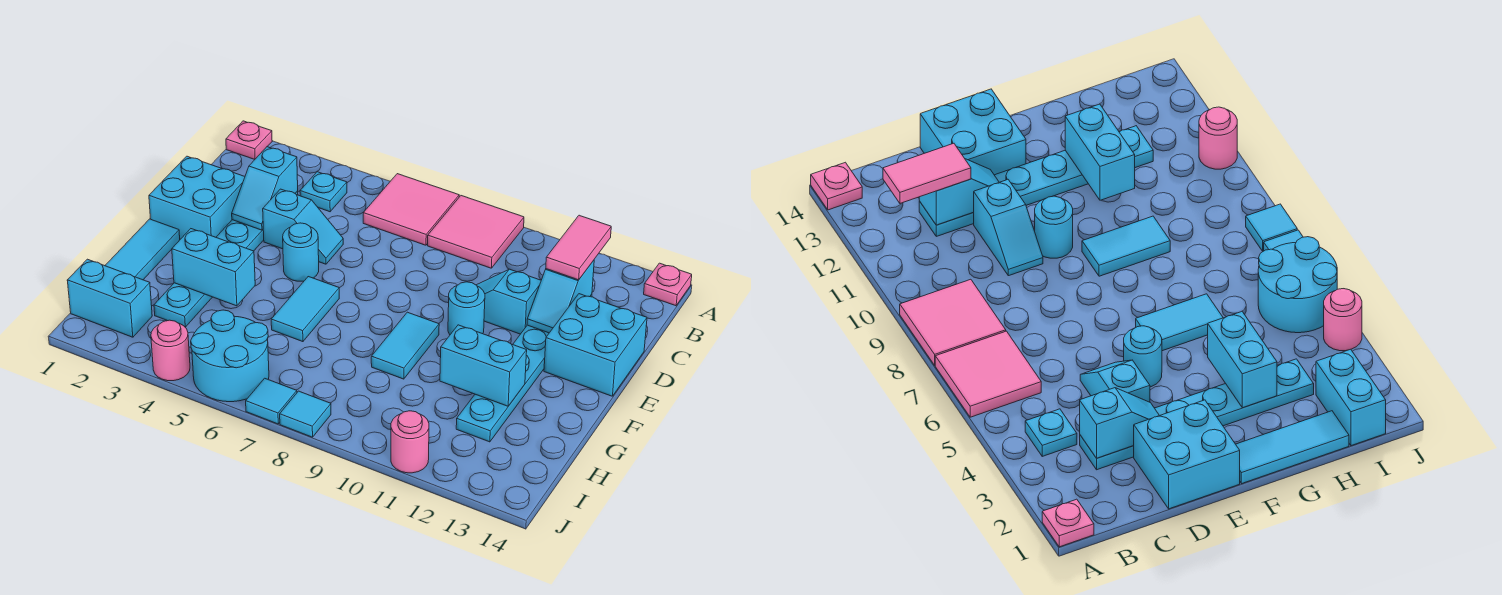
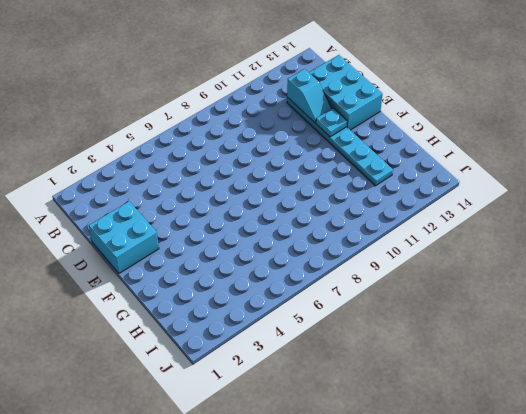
cyan 2x3 brick [309,55,383,130] -> cyan 2x2 brick [544,294,647,396]
cyan 1x1 plate [316,108,347,137] -> cyan 1x1 plate moved to [300,172,347,212]
none -> pink 1x1 plate [226,121,272,159]
none -> pink 2x2 tile [363,174,459,245]
none -> pink 2x2 tile [428,196,524,268]

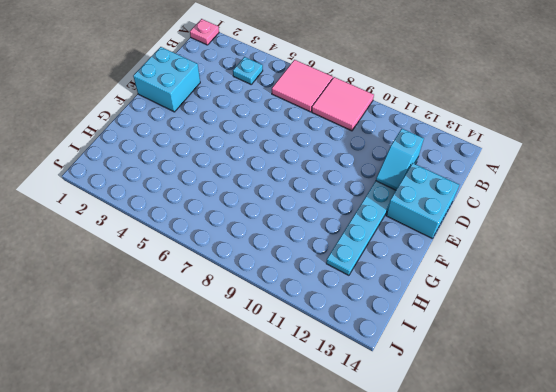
none -> pink 1x1 plate [644,263,692,306]
none -> cyan 1x6 plate [154,191,298,327]
none -> cyan 1x2 slope [263,189,343,264]

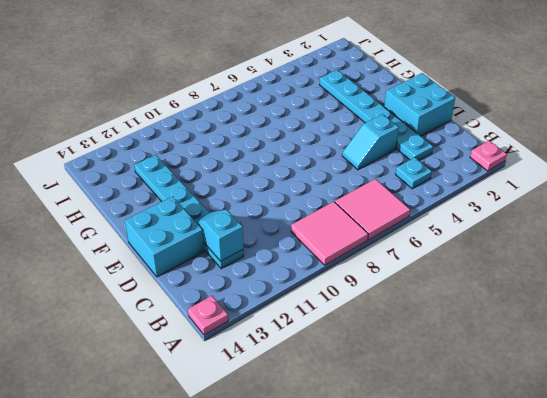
none -> cyan 1x2 slope [477,269,541,334]
none -> cyan 1x1 round brick [283,223,319,281]
none -> cyan 1x1 round brick [448,282,485,334]

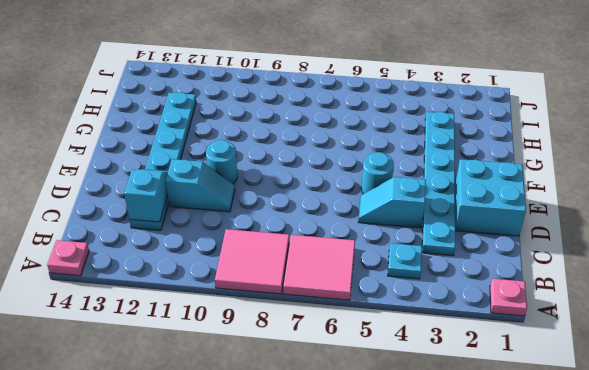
none -> cyan 2x2 brick [544,294,647,396]
none -> cyan 1x3 tile [105,219,180,280]
none -> cyan 1x2 tile [271,277,339,342]

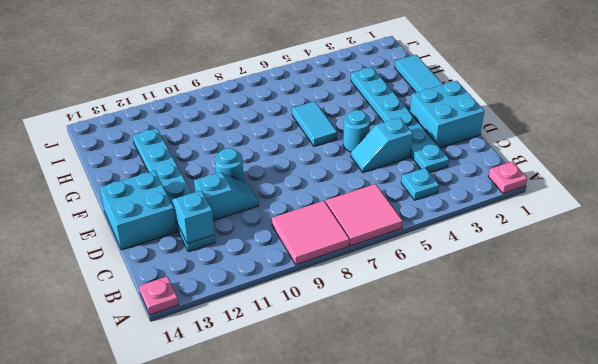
none -> cyan 1x2 tile [371,312,439,379]
none -> cyan 1x2 brick [67,259,152,337]
none -> cyan 2x2 round brick [191,310,269,402]

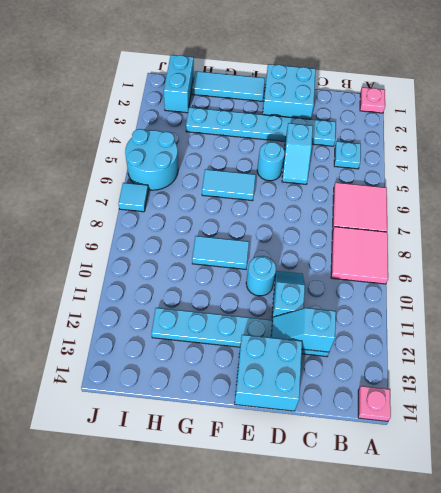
none -> pink 1x1 round brick [151,320,190,381]
none -> cyan 1x1 tile [280,391,331,437]
none -> pink 1x1 round brick [391,411,429,473]

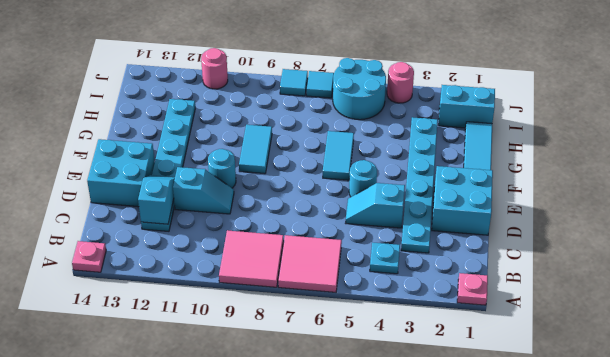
none -> cyan 1x2 slope [232,147,298,230]
none -> cyan 1x2 brick [172,229,255,306]
none -> cyan 1x2 brick [440,325,527,406]

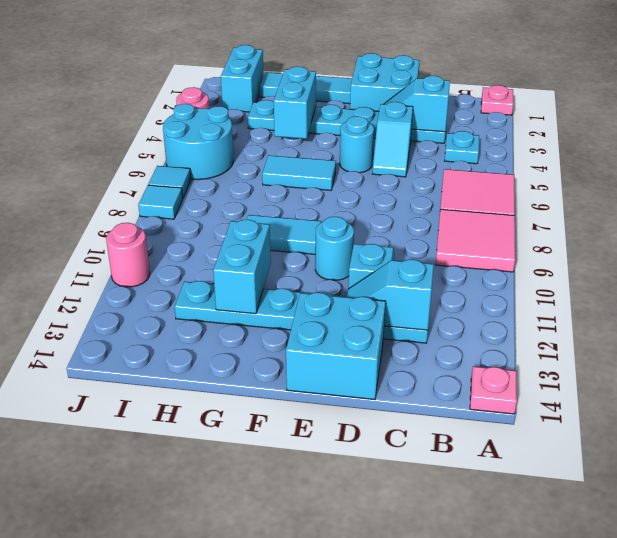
none -> pink 1x2 tile [546,215,611,280]

